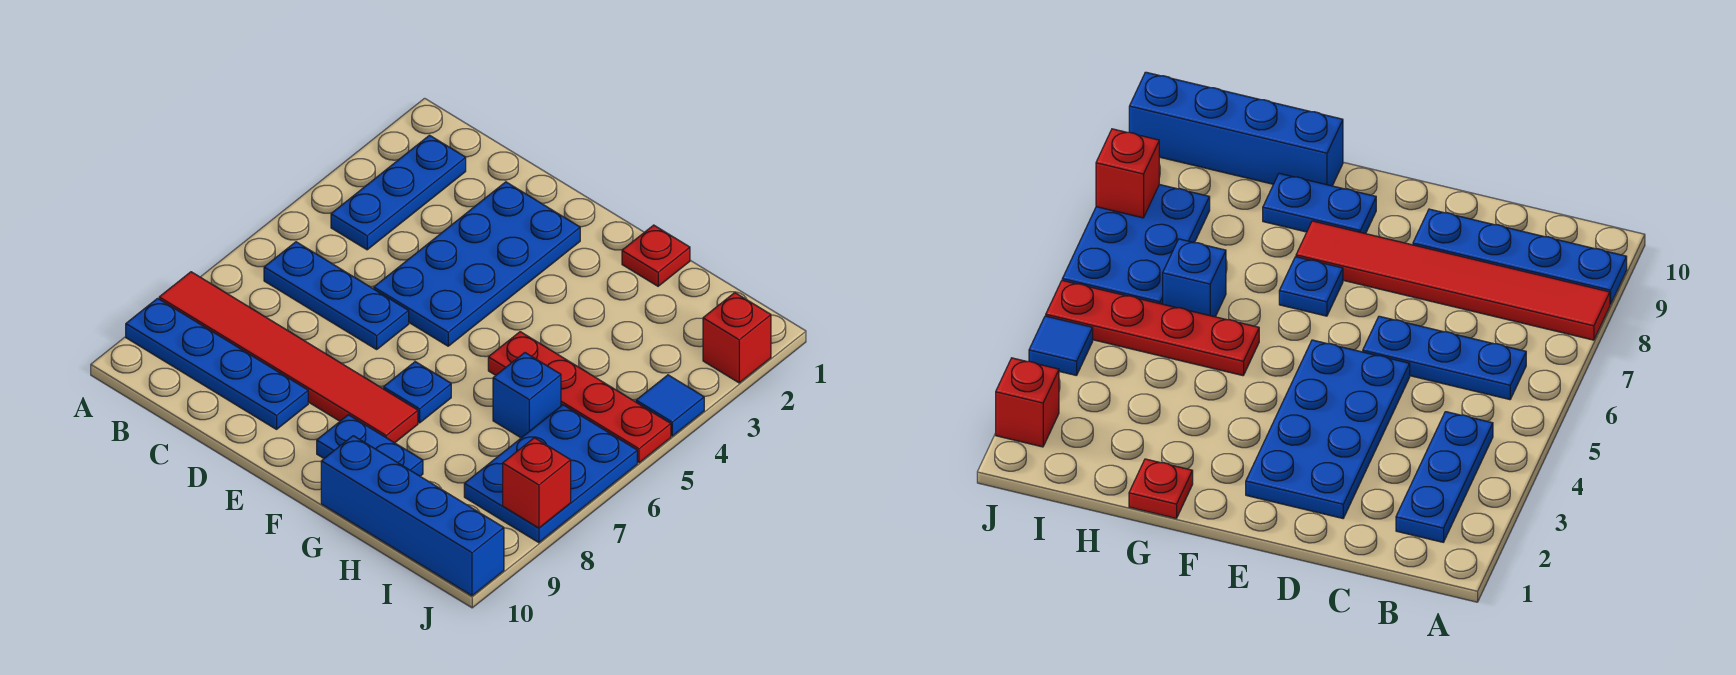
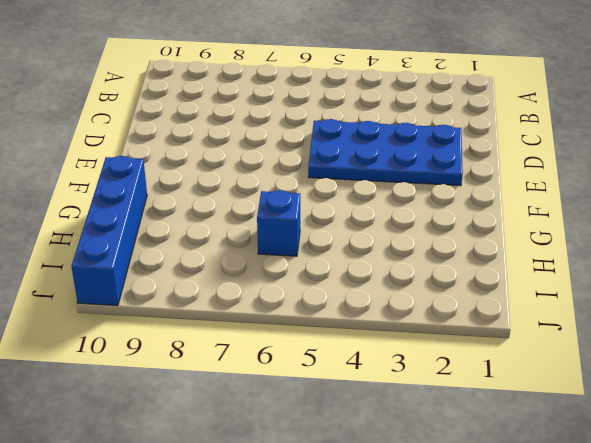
none -> red 1x6 tile [159,272,418,443]
none -> blue 1x4 plate [126,298,308,429]
none -> blue 1x3 plate [331,135,466,250]

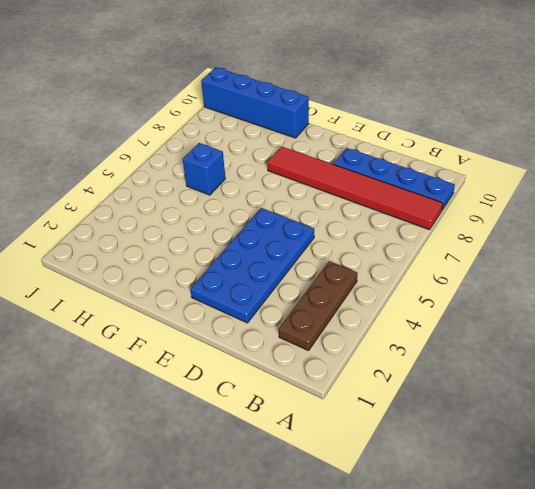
brown 1x3 plate [279,261,357,351] -> blue 1x3 plate [331,135,466,250]
none -> blue 1x3 plate [264,242,409,349]
none -> blue 1x1 plate [383,362,451,423]
none -> blue 1x2 plate [317,415,423,476]

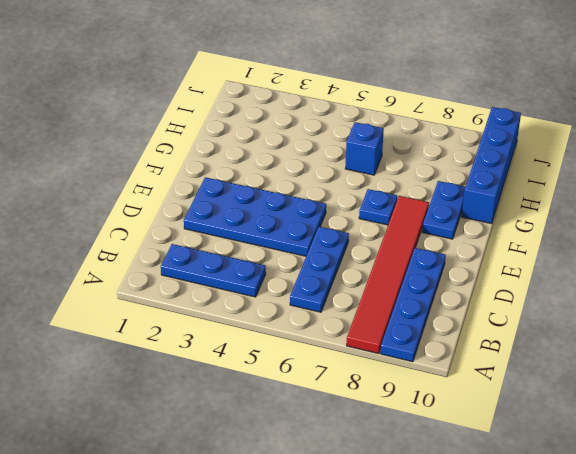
none -> red 1x1 plate [622,225,690,286]
none -> red 1x4 plate [488,332,671,463]
none -> blue 2x3 plate [464,405,637,543]

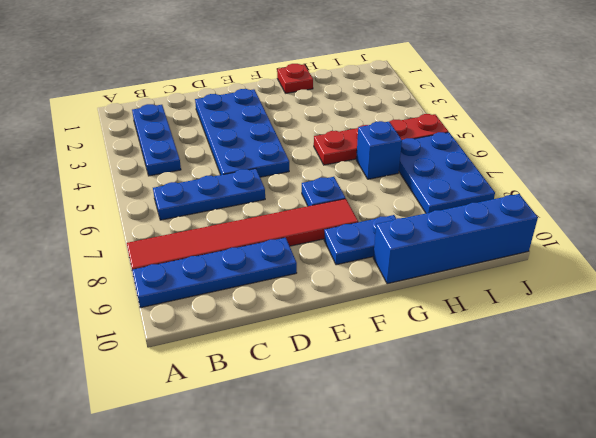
none -> red 1x1 brick [703,293,771,383]
none -> blue 1x1 tile [636,375,704,436]
none -> red 1x1 brick [503,438,571,528]

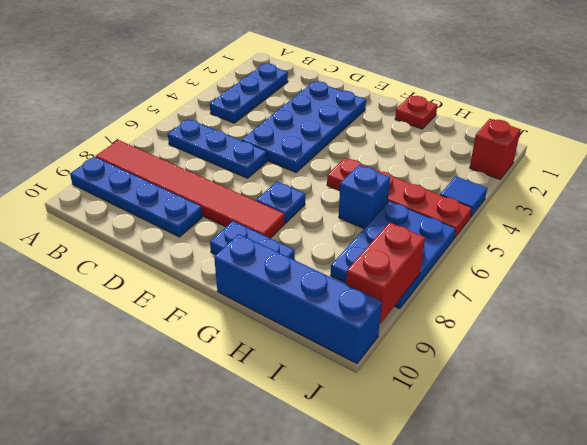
red 1x2 brick [346,222,425,323] -> red 1x1 brick [503,438,571,528]

